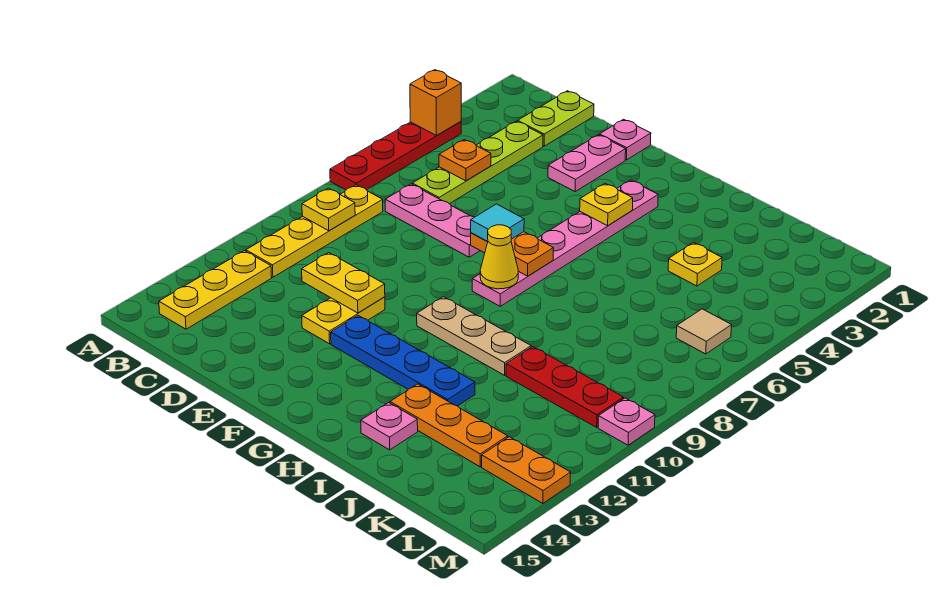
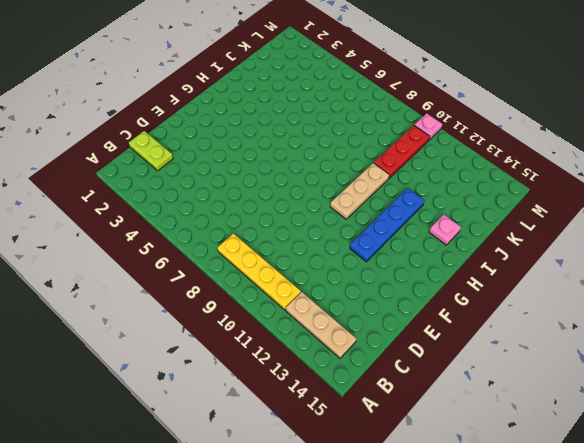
tan 1x3 plate [286,292,357,358] -> yellow 1x3 plate [159,251,272,329]
none -> red 1x4 plate [330,122,461,190]
none -> lime 1x4 plate [412,121,543,204]
none -> pink 1x3 plate [385,184,480,257]

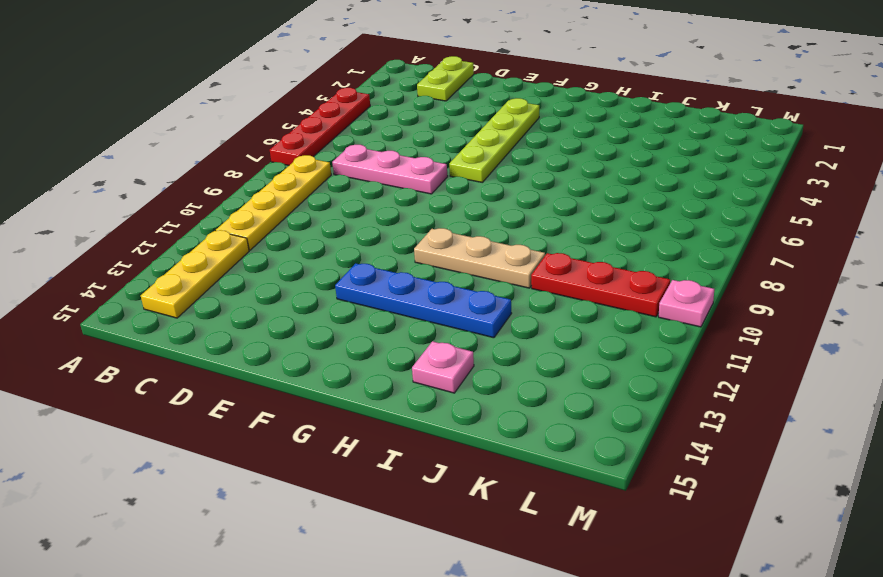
lime 1x4 plate [449,98,539,183] -> lime 1x4 plate moved to [412,121,543,204]
none -> pink 1x1 plate [600,119,651,160]
none -> pink 1x2 plate [548,135,626,191]
none -> yellow 1x2 plate [302,297,385,344]

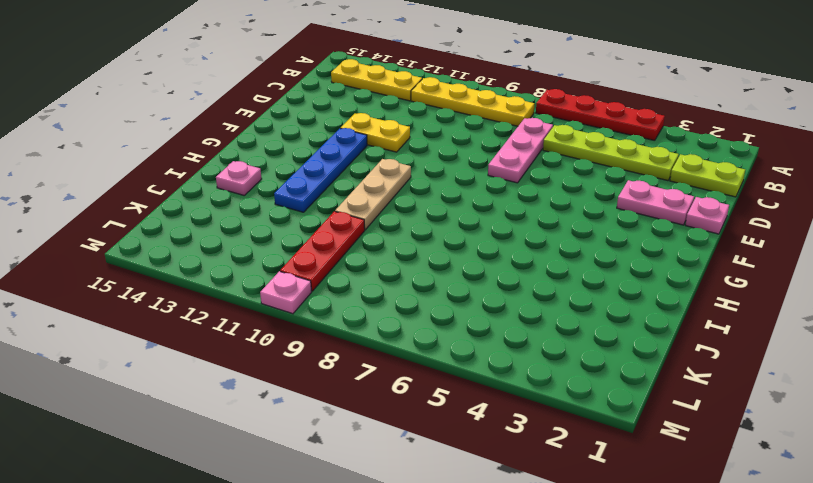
none -> pink 1x6 plate [472,180,658,306]
none -> orange 1x3 plate [390,384,508,467]
none -> yellow 1x1 plate [668,243,722,286]

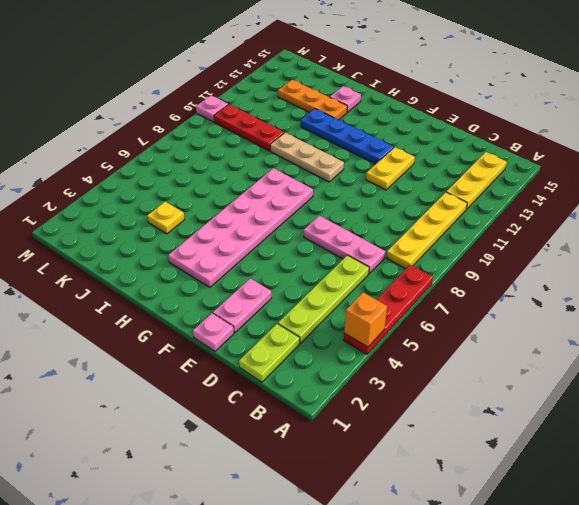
pink 2x6 plate [168,168,313,287] -> pink 1x6 plate [472,180,658,306]
none -> tan 1x1 tile [676,309,732,354]
none -> orange 1x2 plate [482,437,571,503]
none -> yellow 1x1 plate [302,188,355,231]

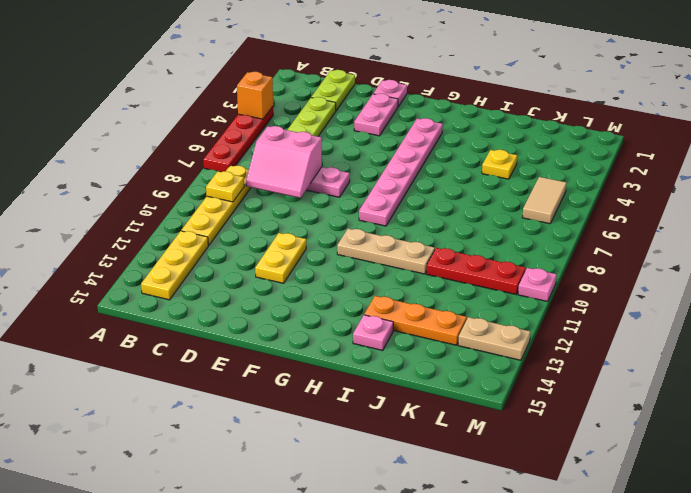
pink 2x2 slope [246,126,322,198] -> none
tan 1x2 tile [522,177,567,224] -> tan 1x1 tile [676,309,732,354]
tan 1x2 plate [458,317,530,360] -> orange 1x2 plate [482,437,571,503]
none -> blue 1x4 plate [331,315,475,406]
none -> orange 1x1 plate [439,139,491,181]
none -> yellow 1x2 plate [302,253,385,313]

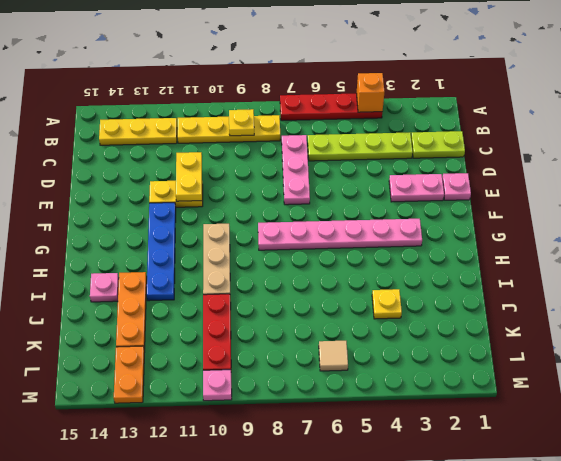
none -> orange 1x1 plate [439,139,491,181]
none -> orange 1x2 plate [471,232,554,276]
none -> yellow 1x1 plate [580,183,633,226]

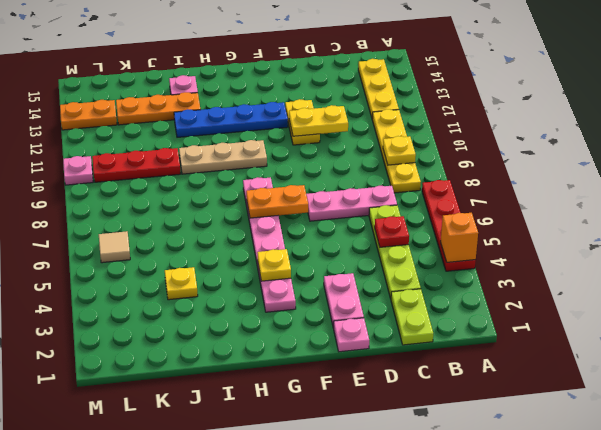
red 1x1 plate [375,216,409,247] -> orange 1x1 plate [439,139,491,181]
none -> yellow 1x1 cone [480,225,518,289]
none -> cyan 1x1 tile [471,204,524,242]

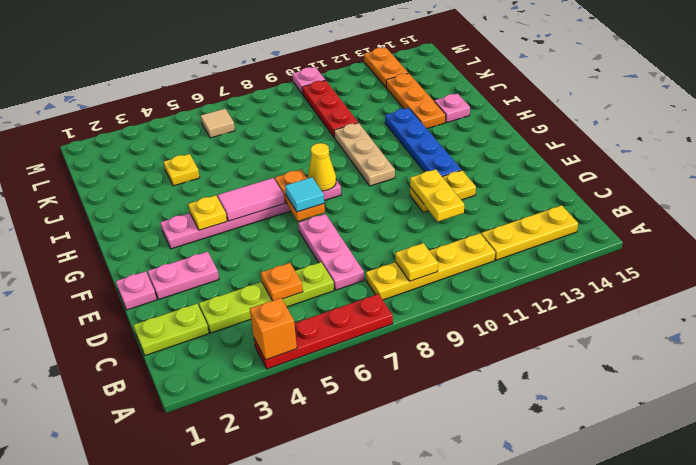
pink 1x2 tile [218,178,285,221] -> none

